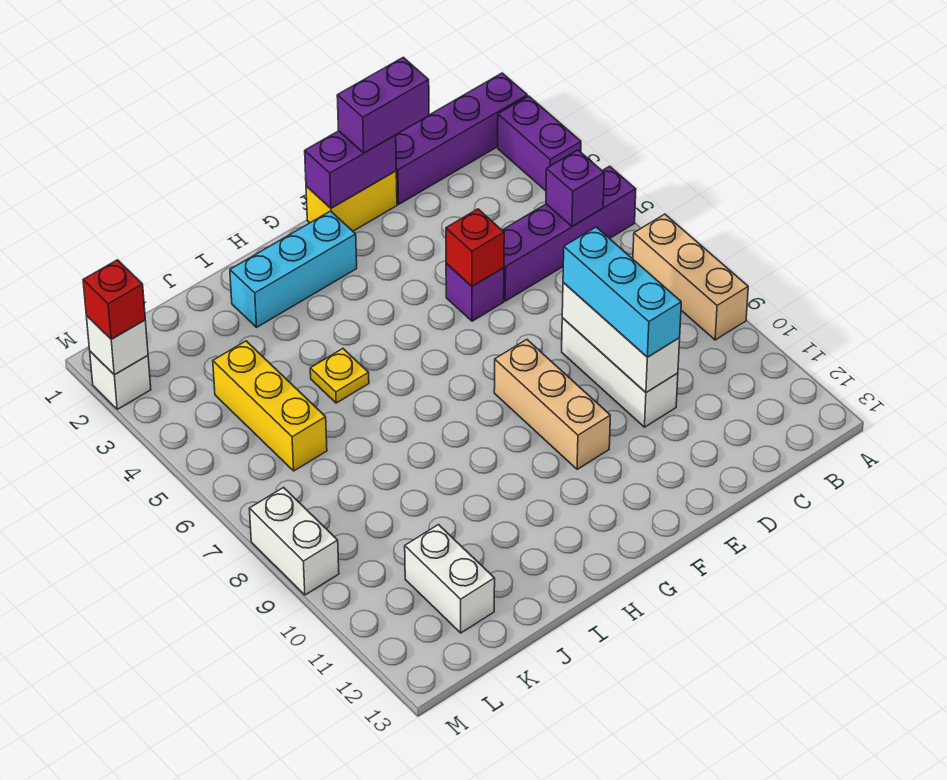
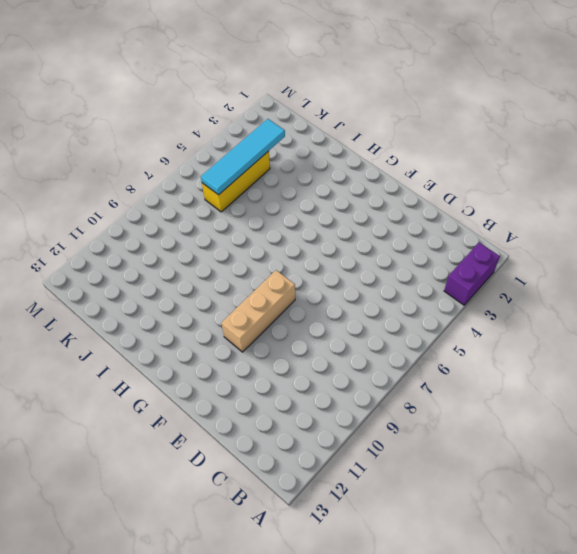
cyan 1x4 tile [201,119,285,195] -> none
none -> purple 1x4 brick [396,73,527,204]
none -> purple 1x4 brick [502,166,636,301]
none -> tan 1x3 brick [633,214,748,340]

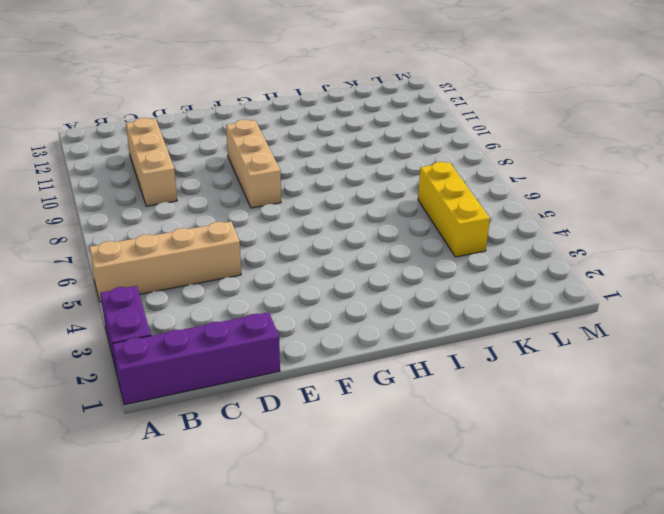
tan 1x4 brick [89,222,241,302] -> purple 1x4 brick [502,166,636,301]
tan 1x3 brick [126,118,177,206] -> tan 1x3 brick moved to [633,214,748,340]
none -> white 1x3 brick [562,318,678,427]
none -> yellow 1x2 brick [306,171,397,231]
none -> purple 1x1 brick [446,264,504,321]

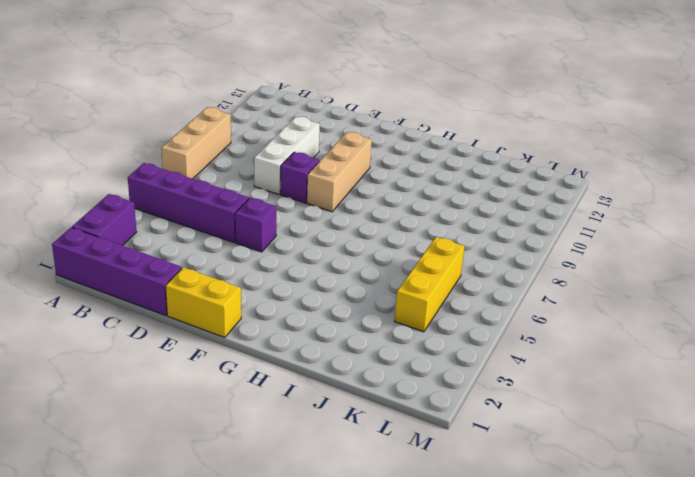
purple 1x1 brick [280,152,319,203] -> purple 1x1 brick moved to [546,150,604,227]
none -> cyan 1x3 brick [230,211,357,327]
none -> yellow 1x1 plate [310,349,369,403]
none -> white 1x2 brick [405,525,495,633]

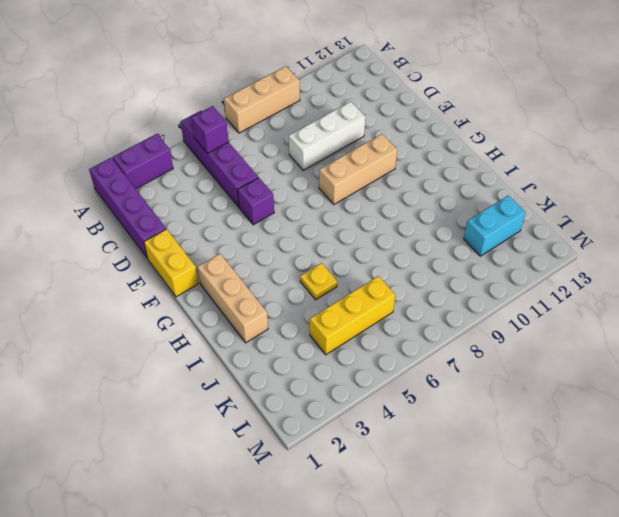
tan 1x3 brick [198,254,268,343] -> cyan 1x3 brick [230,211,357,327]
cyan 1x2 brick [464,196,526,256] -> white 1x2 brick [405,525,495,633]
none -> white 1x1 brick [90,351,151,409]
none -> white 1x2 brick [249,488,339,595]
none -> white 1x3 brick [562,283,680,393]

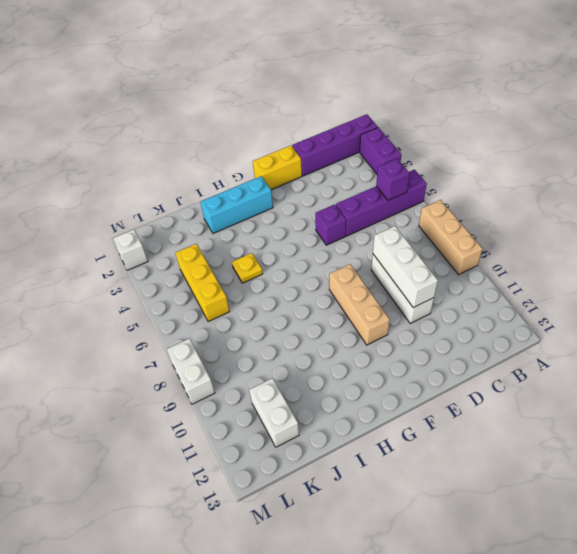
none -> purple 1x2 brick [305,131,396,208]
none -> red 1x1 brick [446,209,504,286]
none -> white 1x1 brick [86,316,148,375]

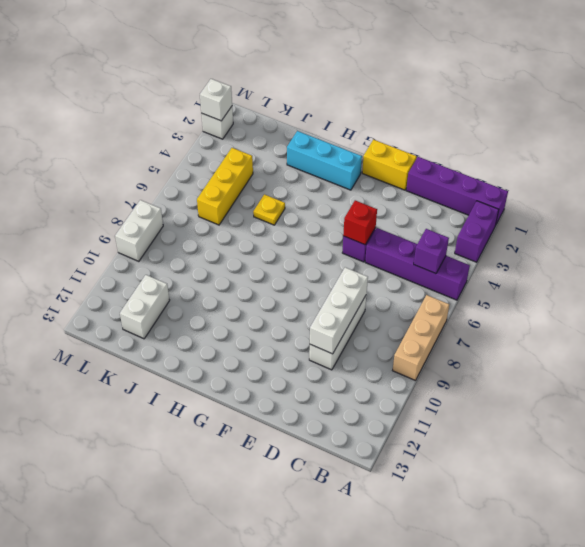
none -> tan 1x3 brick [494,340,610,469]
none -> purple 1x2 brick [305,131,396,208]
none -> purple 1x2 brick [337,57,429,153]

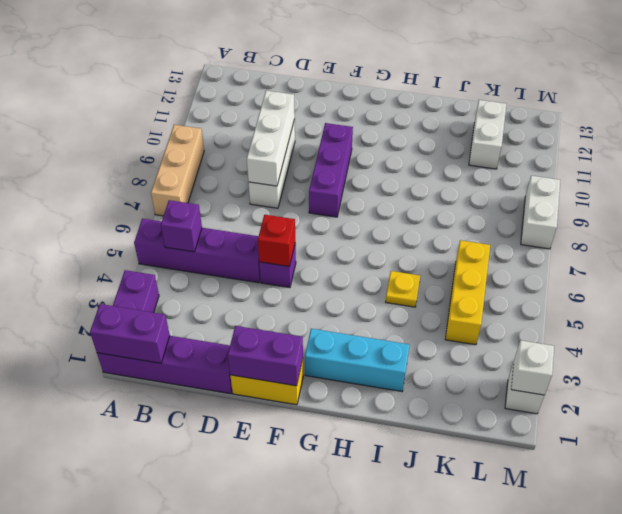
purple 1x2 brick [90,304,170,363] -> purple 1x2 brick moved to [337,57,429,153]
purple 1x3 brick [309,123,353,217] -> tan 1x3 brick [494,340,610,469]
none -> cyan 1x3 brick [563,227,681,357]
none -> red 1x1 brick [83,260,145,339]

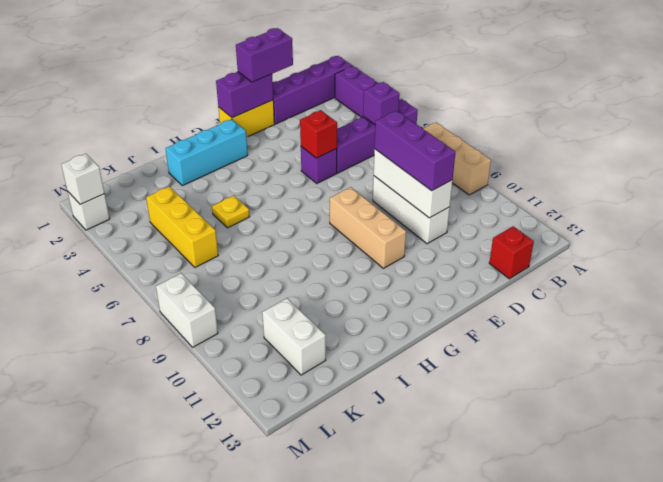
red 1x1 brick [489,226,534,279] -> red 1x1 brick moved to [83,260,145,339]
purple 1x3 brick [375,111,455,191] -> cyan 1x3 brick [563,227,681,357]

